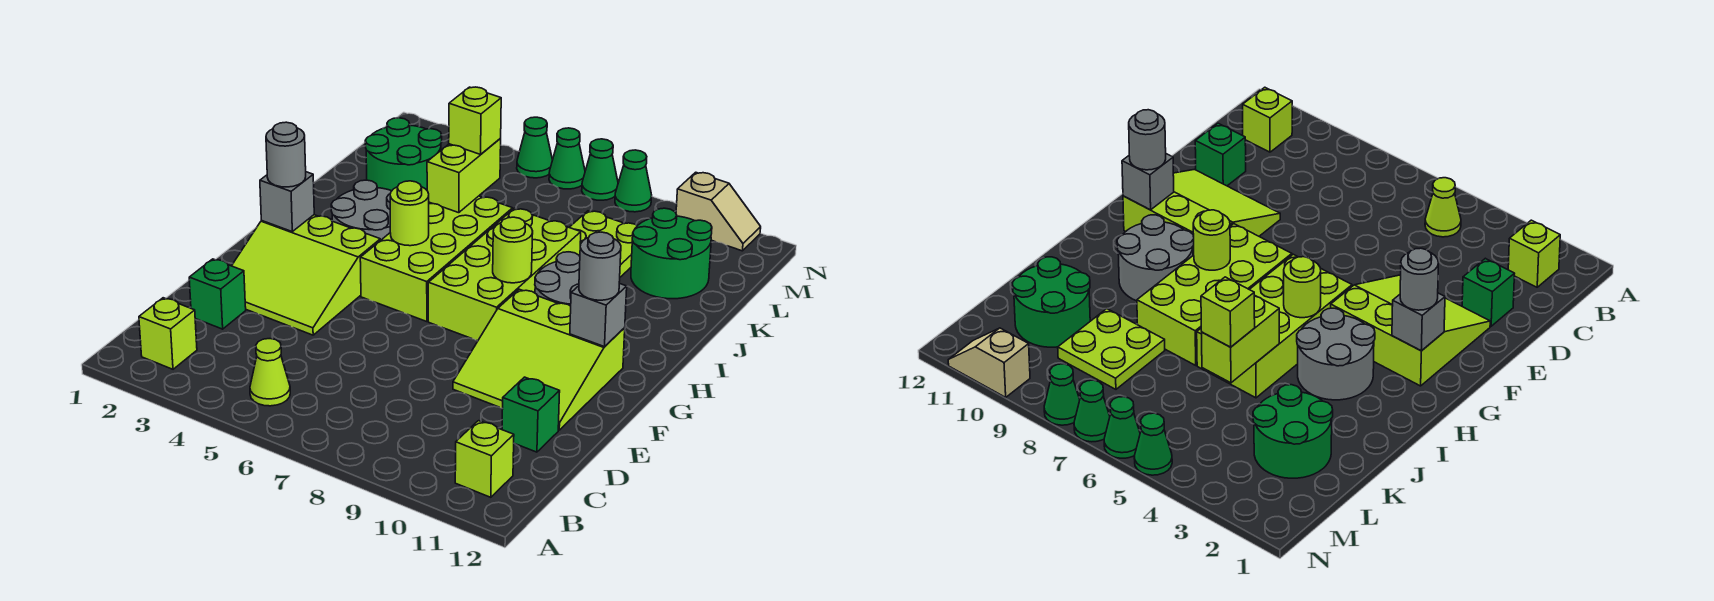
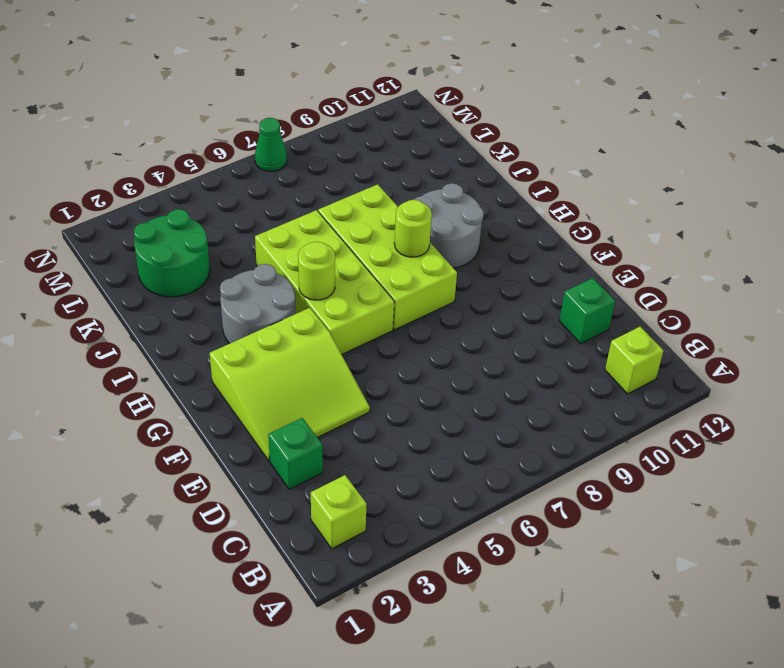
none -> lime 1x1 cone [250,339,290,406]
none -> lime 3x3 slope [453,289,625,430]
none -> lime 2x2 plate [569,211,637,277]

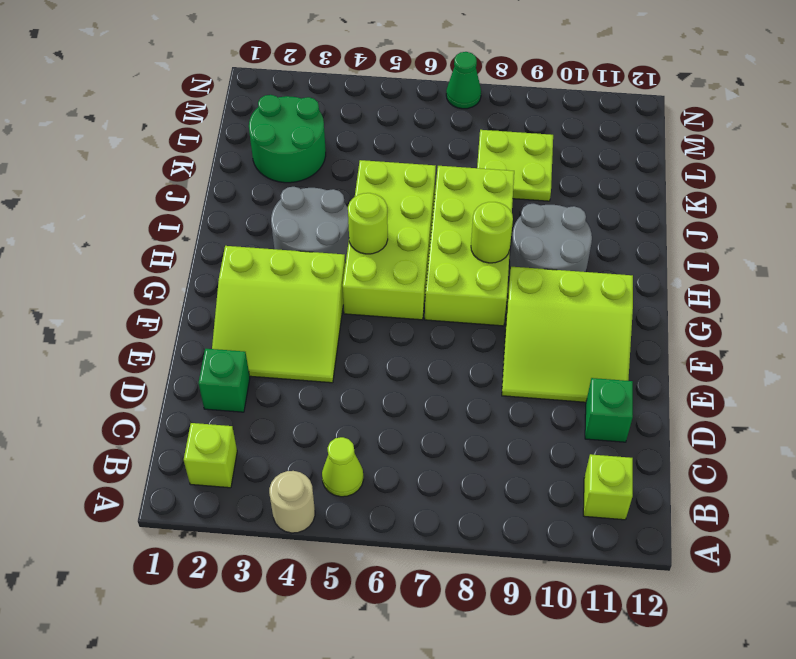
tan 1x1 round brick [269,471,315,533] -> none
none -> green 2x2 round brick [631,208,712,299]
none -> green 1x1 cone [517,117,552,178]
none -> green 1x1 cone [549,128,585,189]

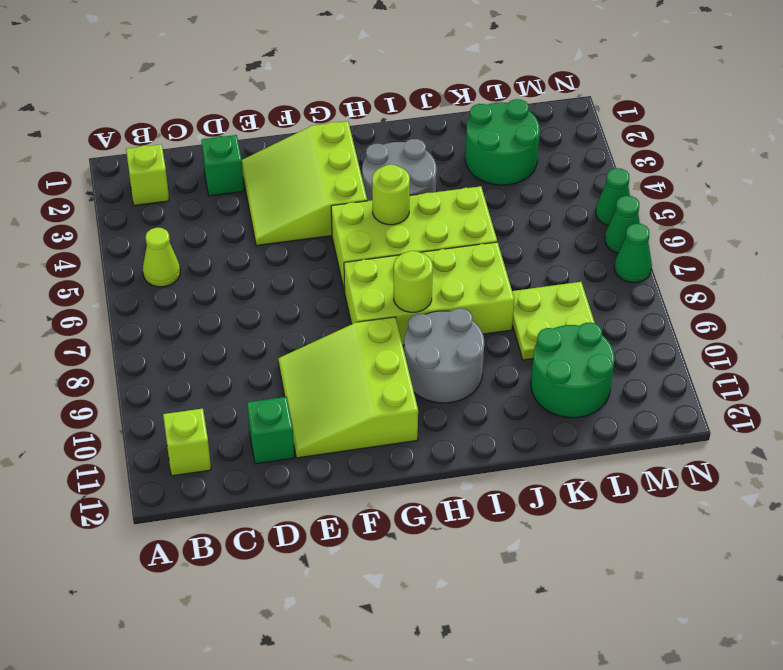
none -> green 1x1 cone [615,150,652,212]
none -> tan 1x2 slope [676,172,761,251]
none -> grey 1x1 brick [260,172,314,231]

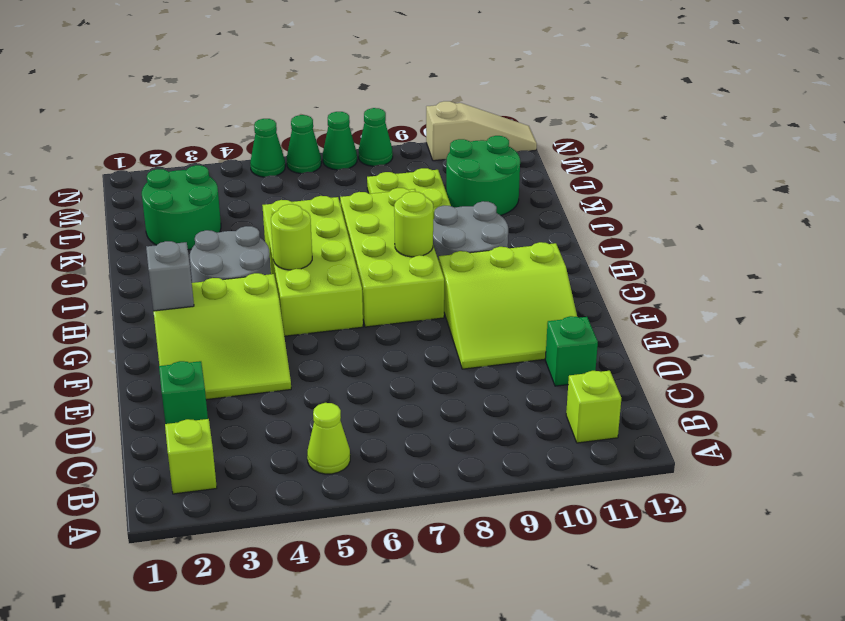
tan 1x3 slope [426,101,537,161] -> tan 1x2 slope [676,172,761,251]
none -> grey 1x1 brick [570,283,627,347]
none -> lime 1x2 brick [427,139,501,213]
none -> grey 1x1 round brick [266,122,306,187]

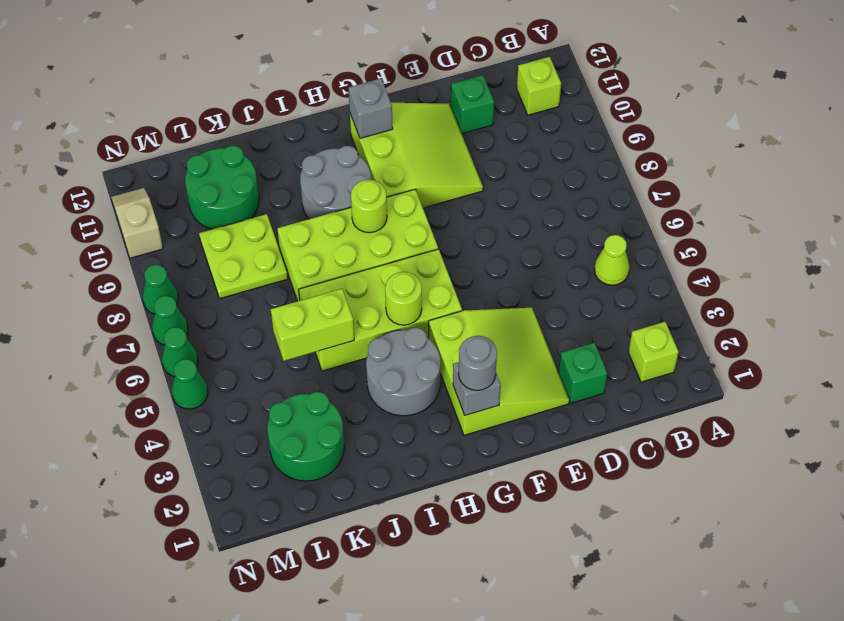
none -> grey 1x1 round brick [579,232,621,300]
none -> lime 1x1 brick [449,87,501,154]

